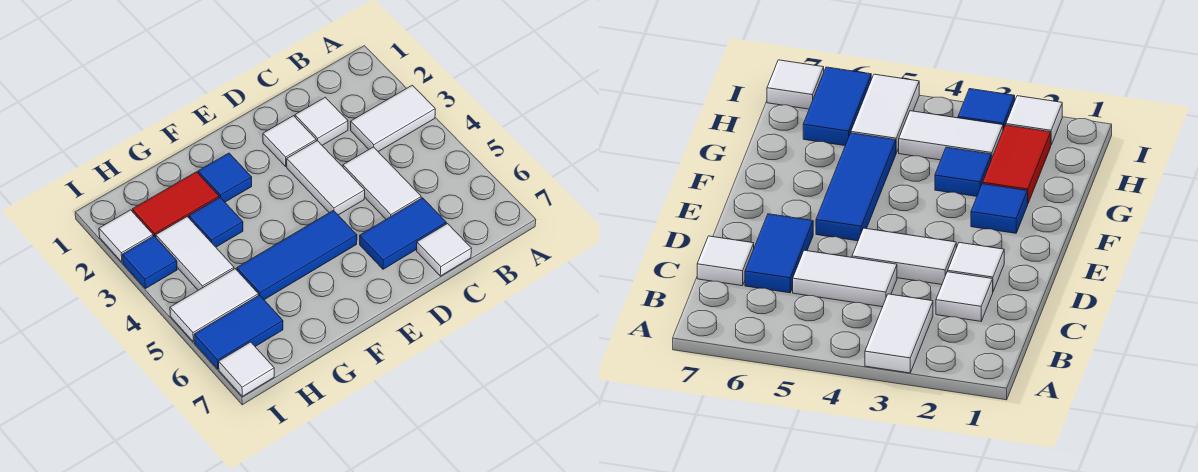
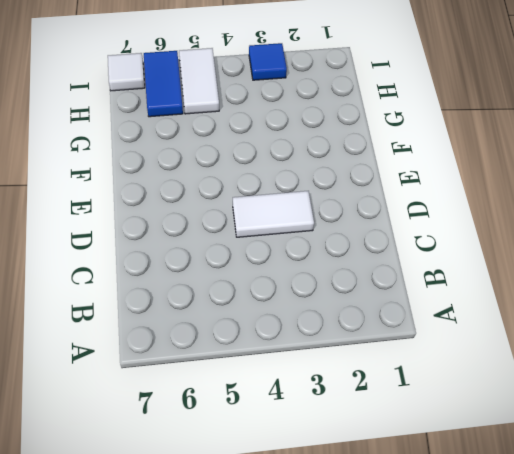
none -> white 1x2 tile [351,85,435,152]
none -> white 1x1 tile [295,97,348,145]
none -> white 1x2 tile [343,147,421,219]

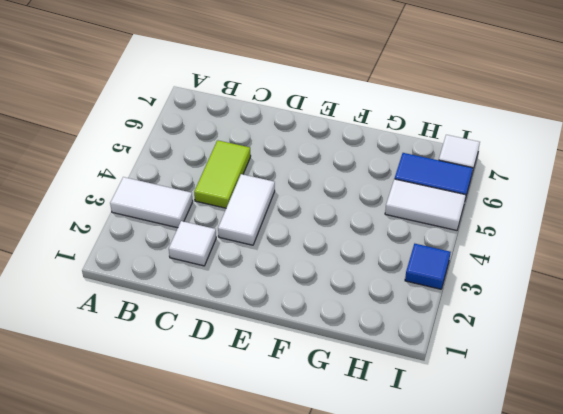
lime 1x2 tile [194,140,251,208] -> white 1x2 tile [343,147,421,219]
none -> blue 1x2 tile [360,198,446,269]
none -> white 1x1 tile [417,224,471,276]
none -> white 1x1 tile [263,116,316,166]

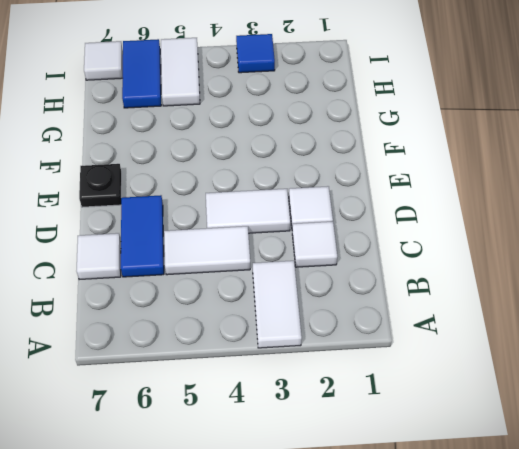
black 1x1 plate [79,164,122,207] -> none
none -> blue 1x3 tile [237,211,357,300]
none -> blue 1x1 tile [198,153,252,202]
none -> red 1x2 tile [132,172,219,237]

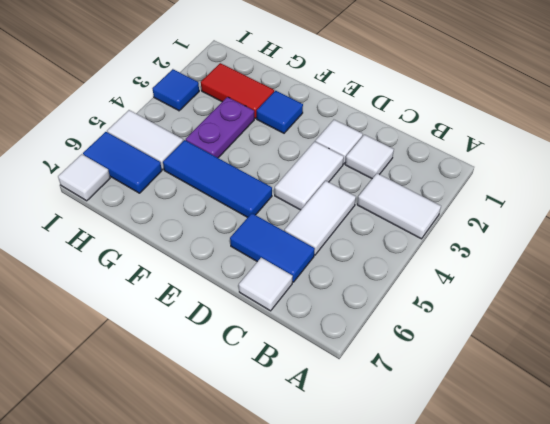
purple 1x2 plate [186,97,254,158] -> blue 1x1 tile [189,198,243,247]
none -> white 1x2 tile [156,217,234,290]
none -> white 1x1 tile [99,210,153,262]

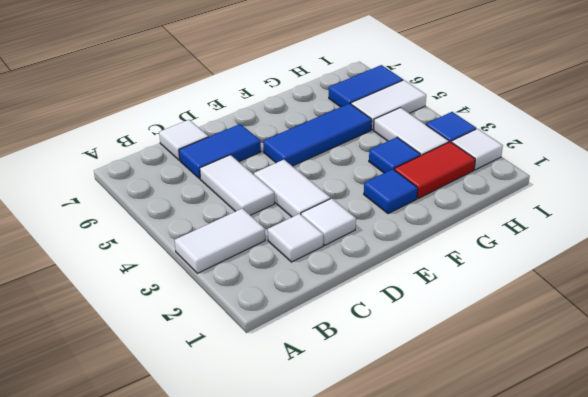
none -> white 1x1 tile [219,342,274,396]

